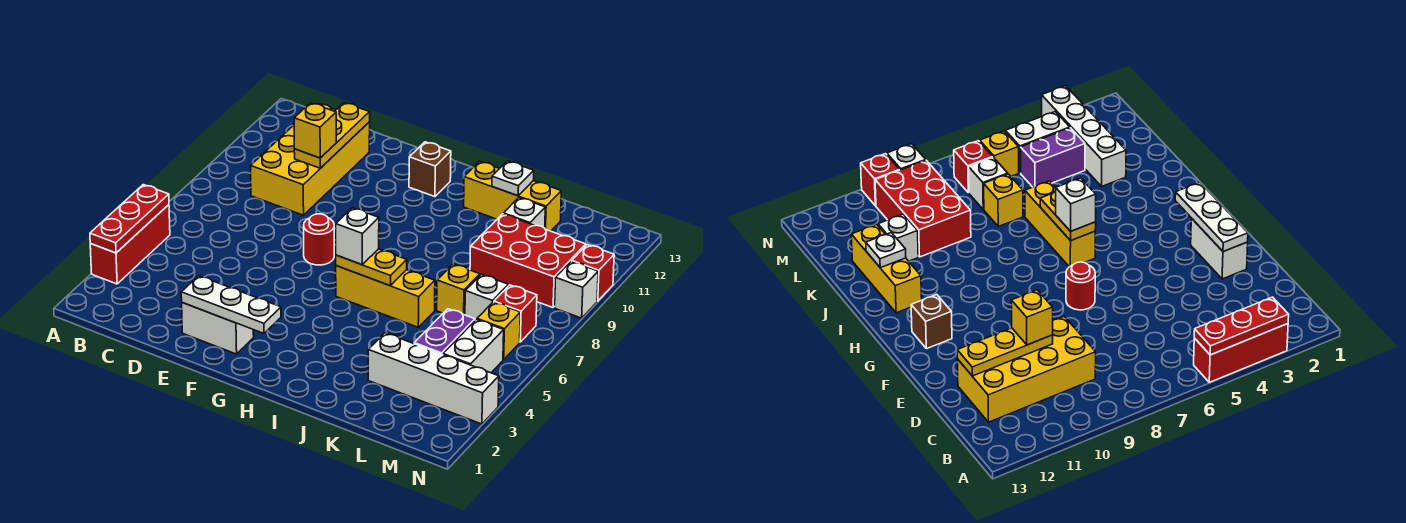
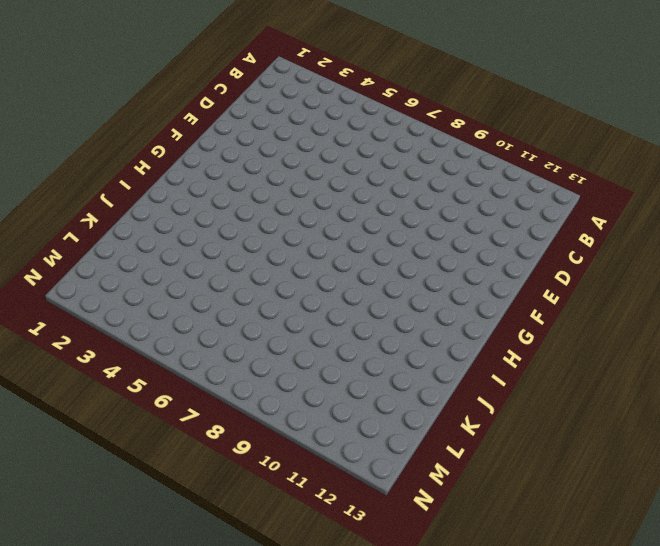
none -> red 1x3 brick [90,205,170,284]
none -> yellow 2x4 brick [251,103,370,215]
none -> white 1x2 brick [182,303,254,354]

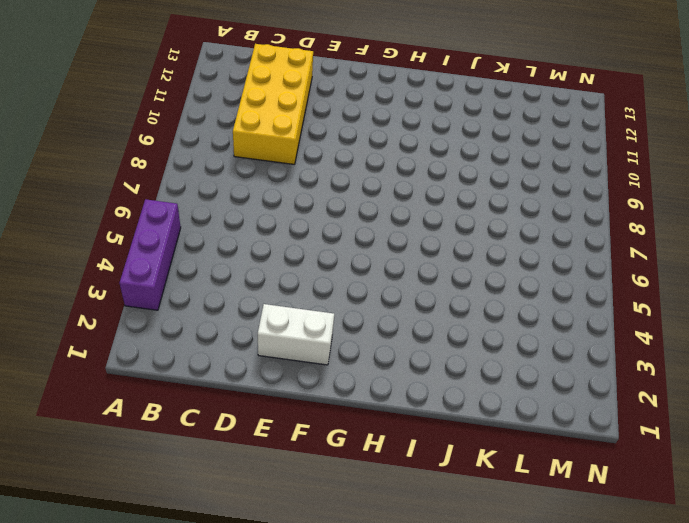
purple 1x3 brick [119,199,181,310] -> red 1x3 brick [90,205,170,284]
none -> red 1x1 round brick [304,214,334,265]
none -> brown 1x1 brick [409,142,451,197]
none -> yellow 1x3 brick [336,266,435,327]

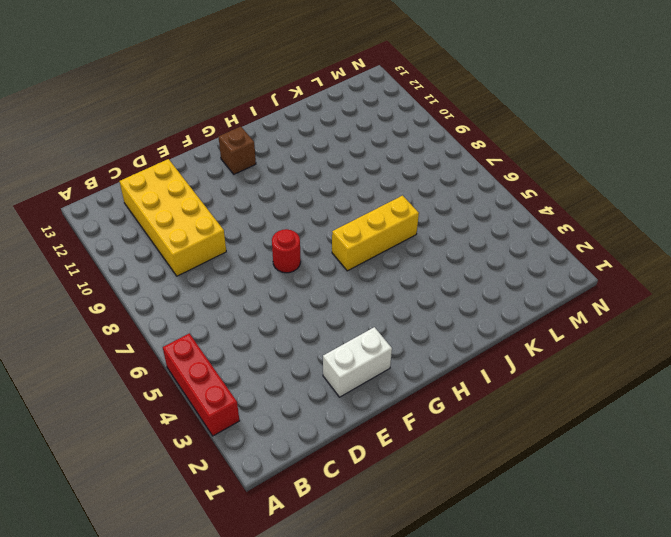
none -> yellow 1x3 brick [464,161,561,231]
none -> white 1x4 brick [368,333,499,424]
none -> yellow 1x1 brick [437,264,480,315]

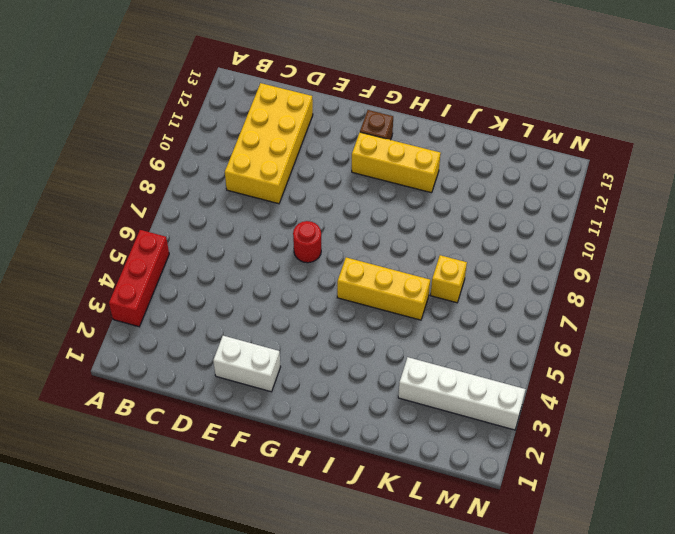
yellow 1x3 brick [352,132,441,193] -> yellow 1x3 brick moved to [464,161,561,231]
none -> red 2x3 brick [470,214,586,308]
none -> white 1x1 brick [503,198,545,228]
none -> purple 1x2 brick [414,309,475,355]

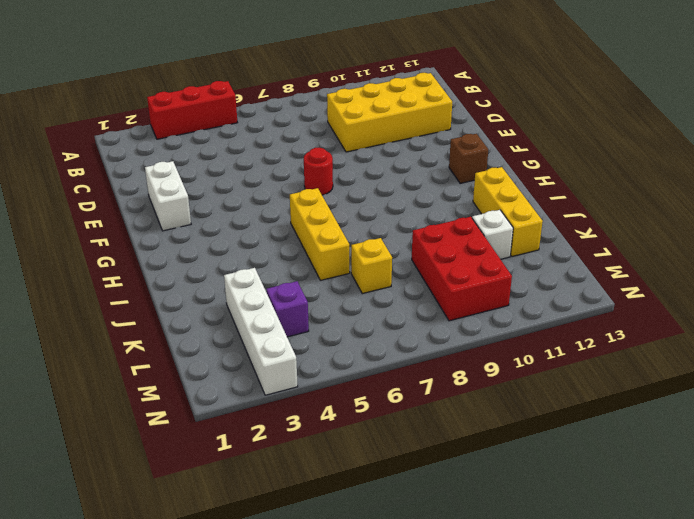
purple 1x1 brick [266,281,309,337] -> purple 1x2 brick [414,309,475,355]
none -> white 1x1 brick [465,274,508,320]
none -> white 1x2 brick [443,319,504,373]
none -> yellow 1x1 brick [477,302,520,360]

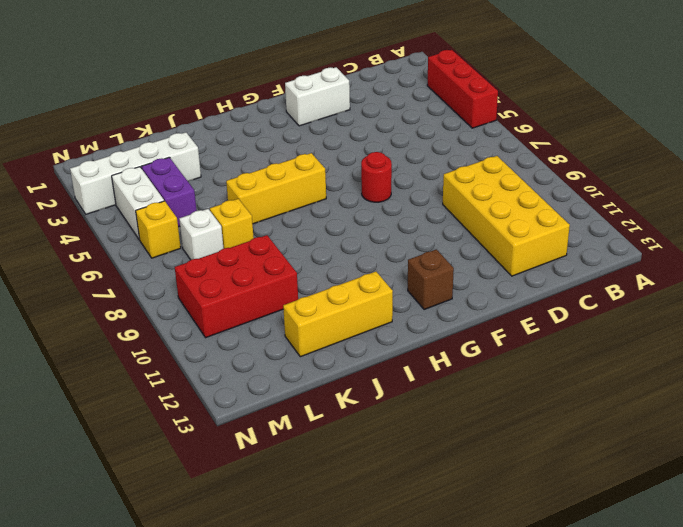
none -> white 1x1 brick [503,198,545,228]
none -> red 1x1 brick [494,285,537,342]
none -> white 1x1 brick [555,261,598,318]

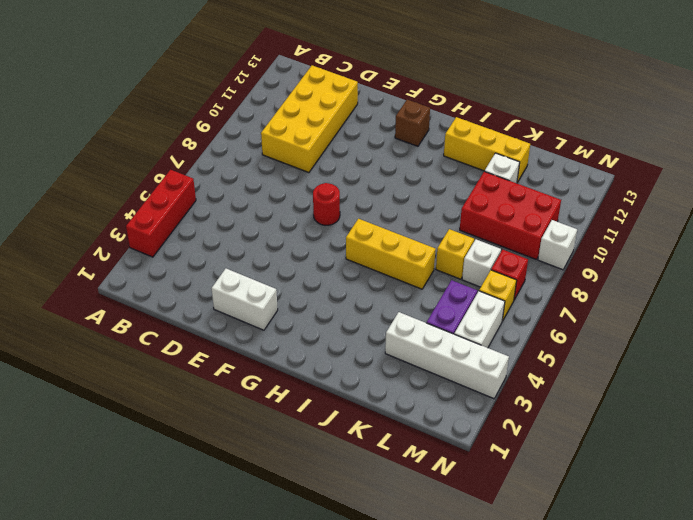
none -> red 1x1 brick [572,245,614,301]
none -> red 1x3 plate [90,185,169,253]
none -> yellow 1x3 plate [294,103,370,168]

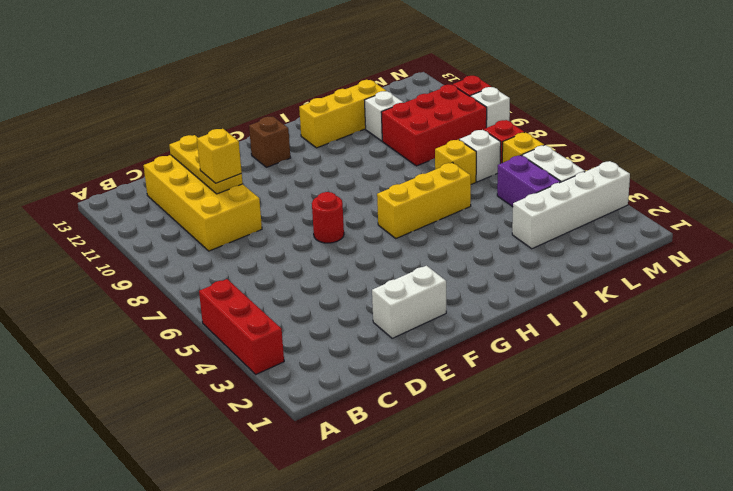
none -> red 1x3 plate [90,185,169,253]
none -> white 1x3 plate [181,276,281,333]
none -> yellow 1x2 plate [336,249,407,286]

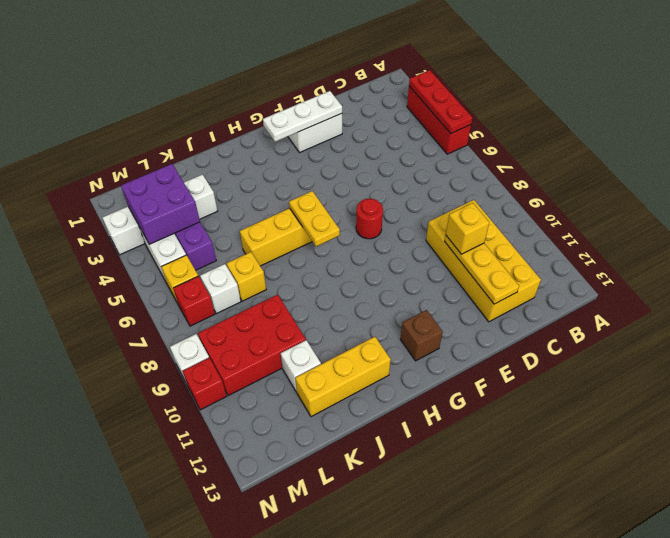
yellow 1x2 plate [289,191,340,246] -> yellow 1x2 plate turned to [336,249,407,286]
purple 2x2 brick [121,164,200,244] -> none
none -> white 1x1 plate [492,161,534,196]
none -> white 1x1 brick [336,208,379,265]

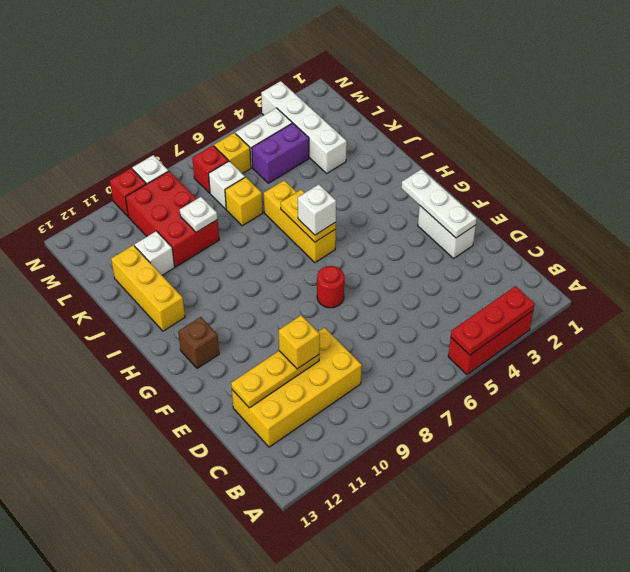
white 1x1 plate [180,197,217,232] -> white 1x1 plate moved to [492,161,534,196]

